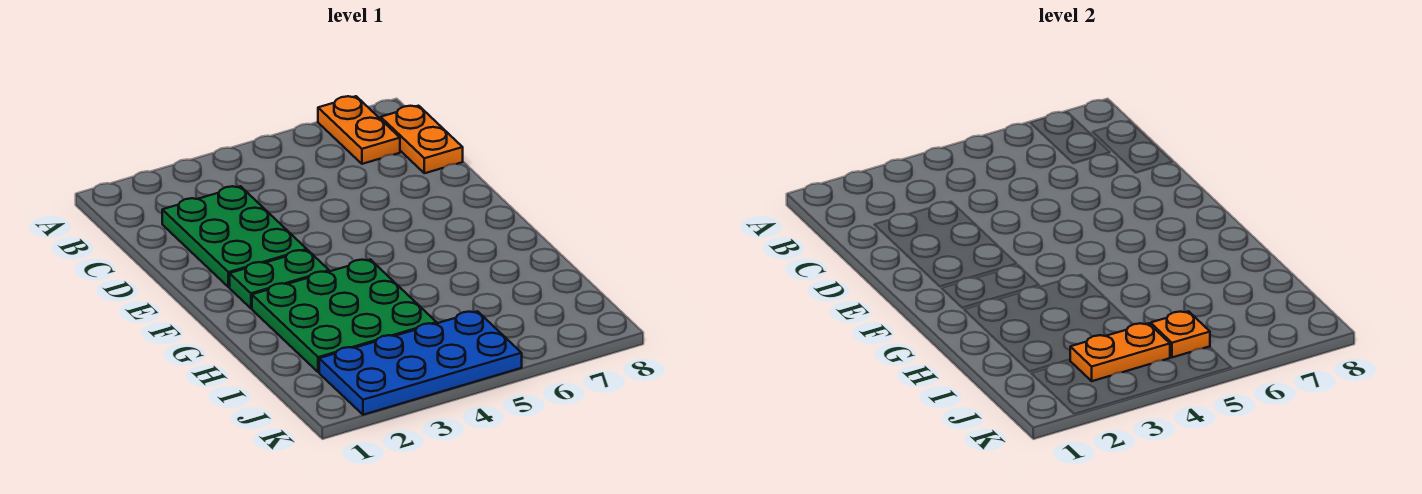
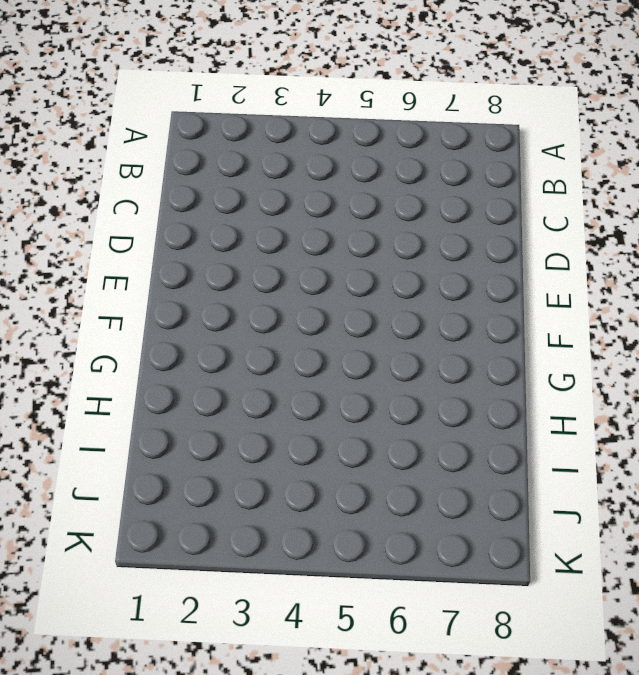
none -> orange 1x2 plate [318,96,400,164]
none -> orange 1x2 plate [381,106,463,173]

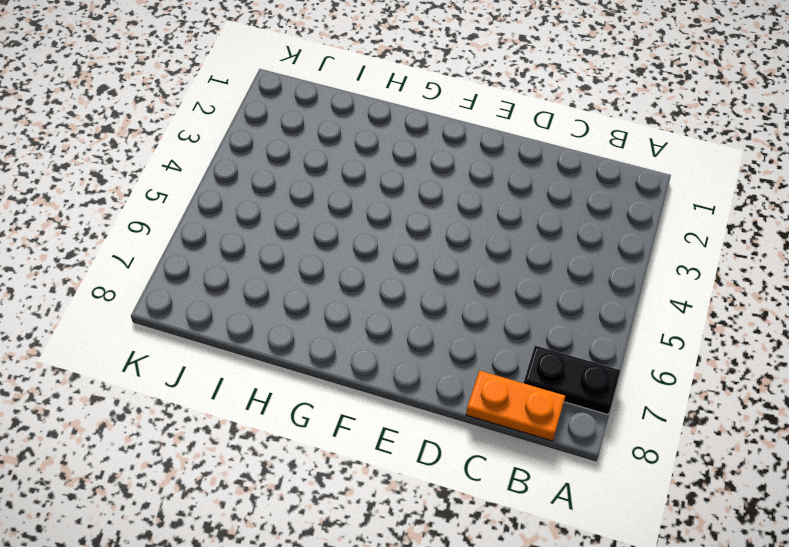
black 1x2 plate [524,346,620,415] -> orange 1x2 plate [318,96,400,164]
none -> green 2x3 plate [162,186,307,287]
none -> green 1x2 plate [230,250,329,308]

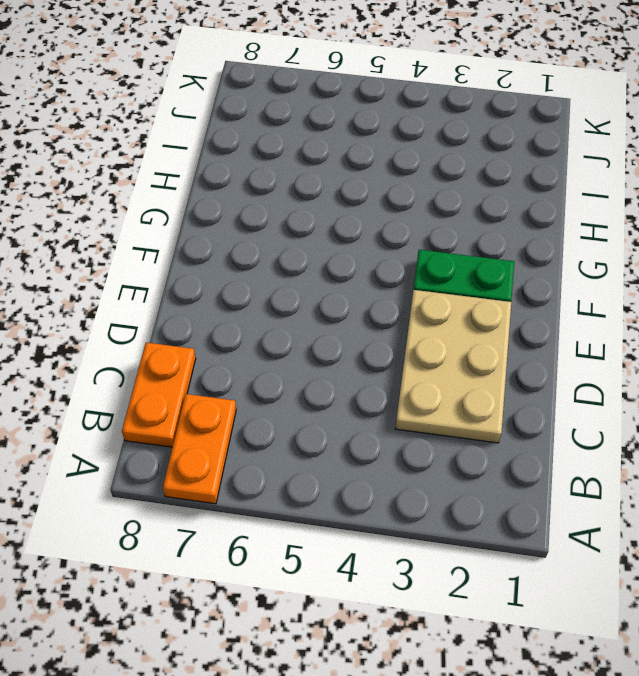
tan 2x3 plate [395,290,511,443] -> green 2x3 plate [162,186,307,287]
none -> green 3x3 plate [252,260,437,372]
none -> blue 2x4 plate [319,311,522,415]

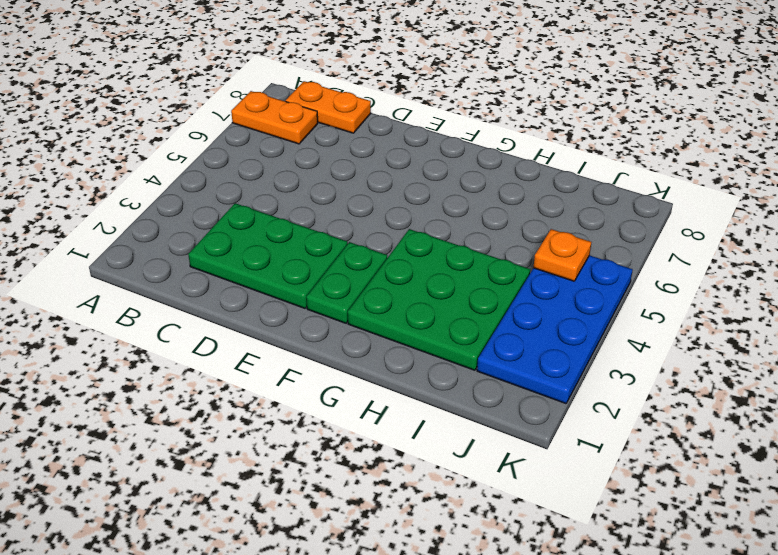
none -> orange 1x2 plate [1070,323,1170,381]

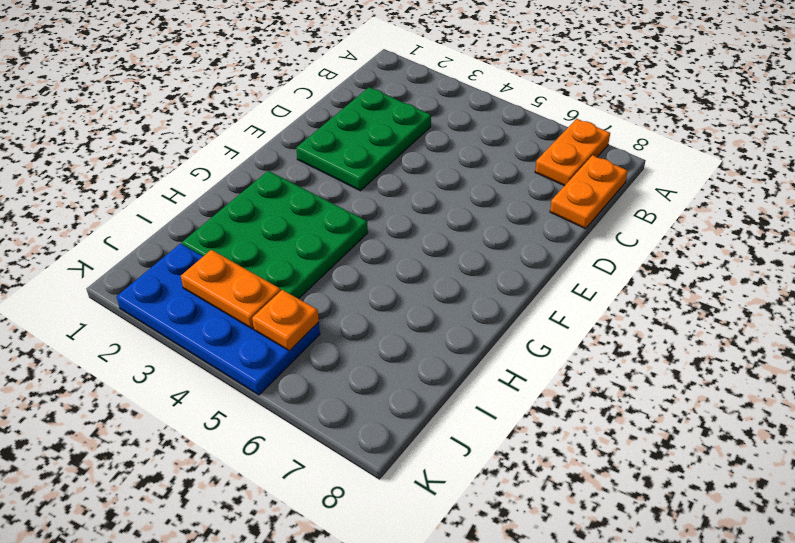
none -> green 1x2 plate [230,250,329,308]

